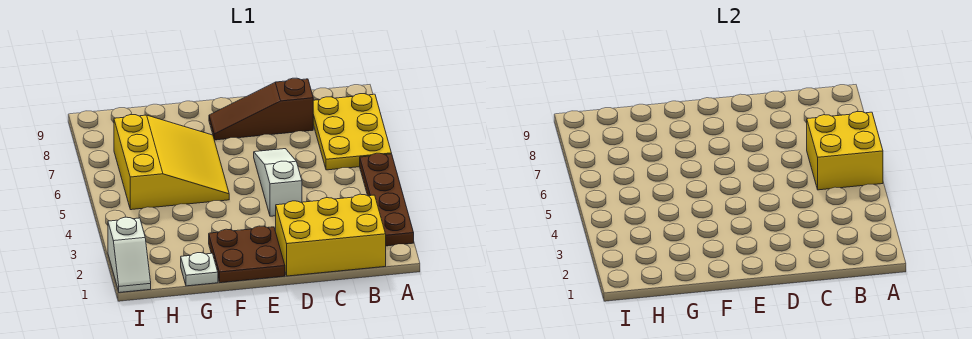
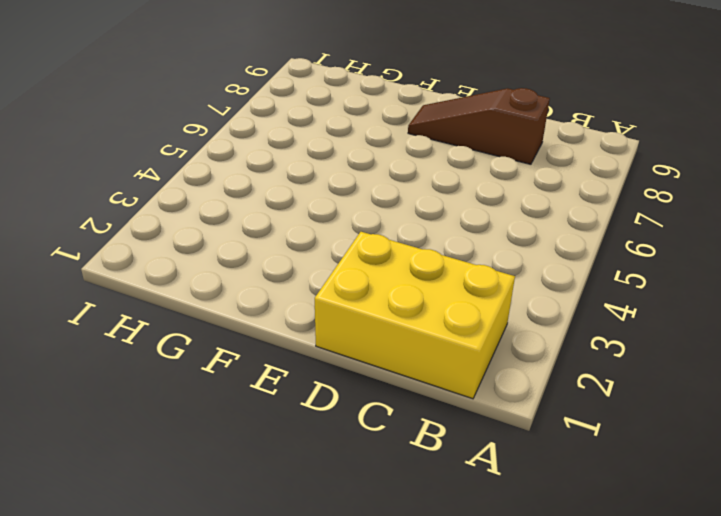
none -> brown 1x4 plate [360,153,414,246]
none -> yellow 2x3 plate [313,94,392,170]

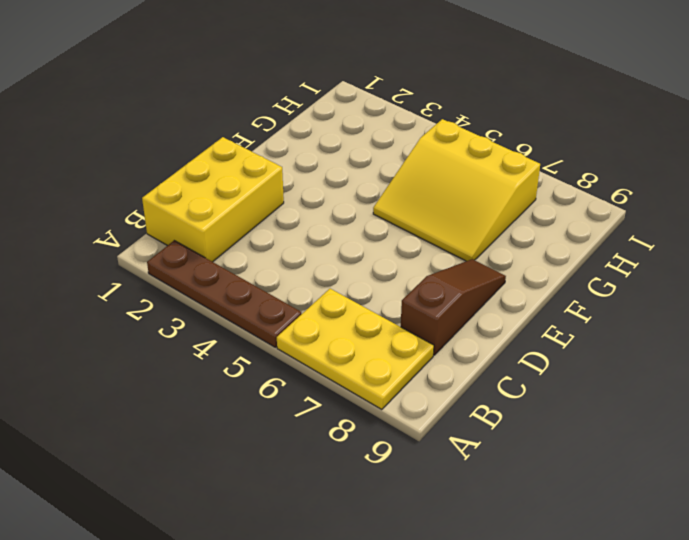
none -> white 1x3 slope [254,149,302,216]
none -> brown 2x2 plate [209,226,285,283]

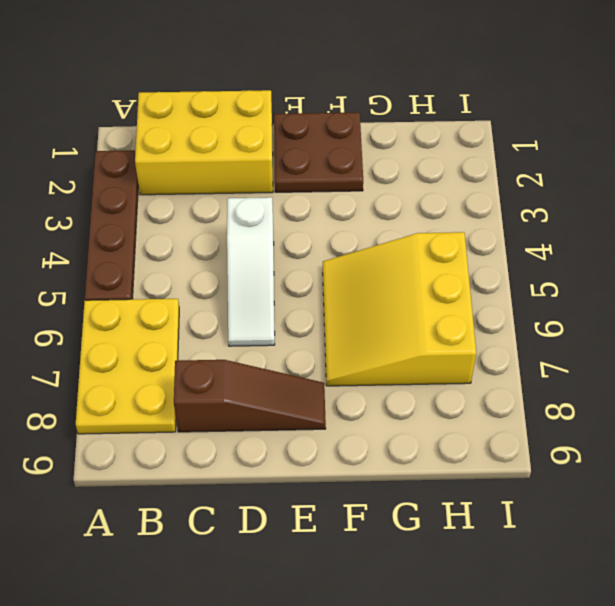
none -> white 1x1 plate [181,253,218,286]
none -> white 1x2 slope [108,217,151,293]

